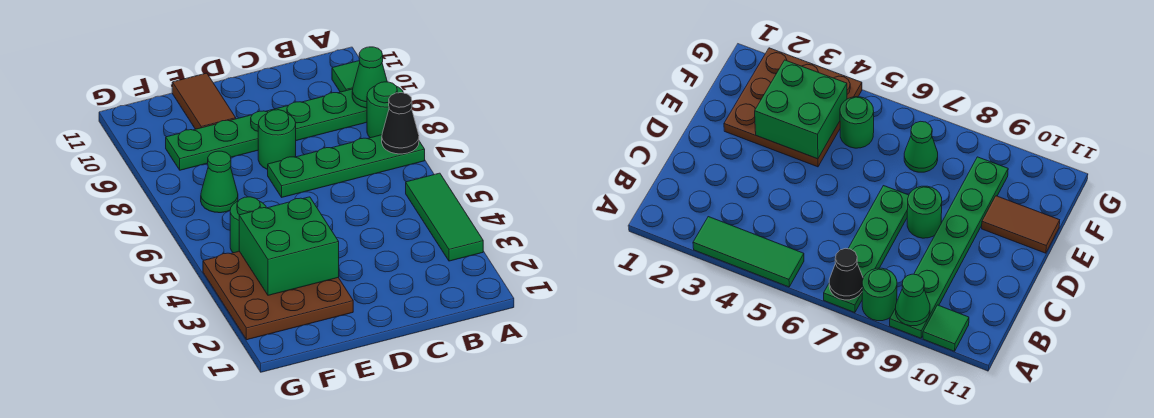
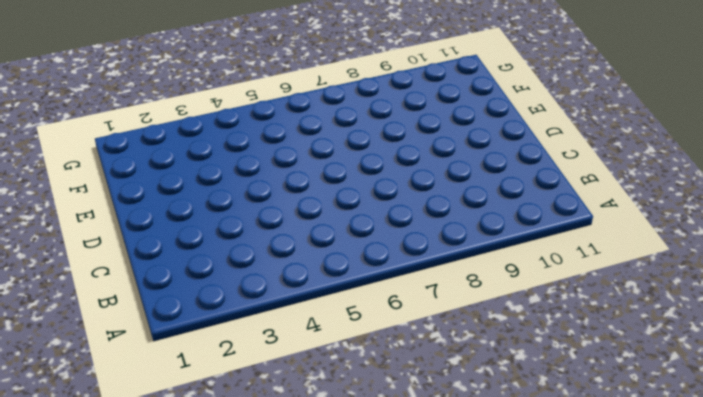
none -> green 1x3 tile [406,173,483,261]
none -> green 1x4 plate [268,135,425,197]
none -> green 1x1 round brick [367,82,403,138]

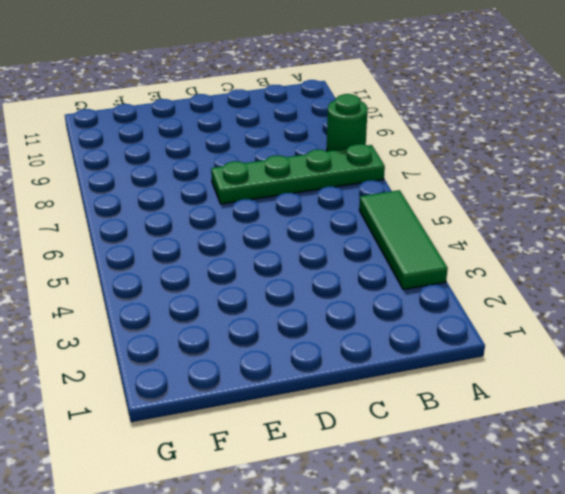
none -> green 1x6 plate [166,89,367,170]
none -> green 1x1 tile [332,61,360,92]
none -> green 1x1 round brick [258,110,296,170]

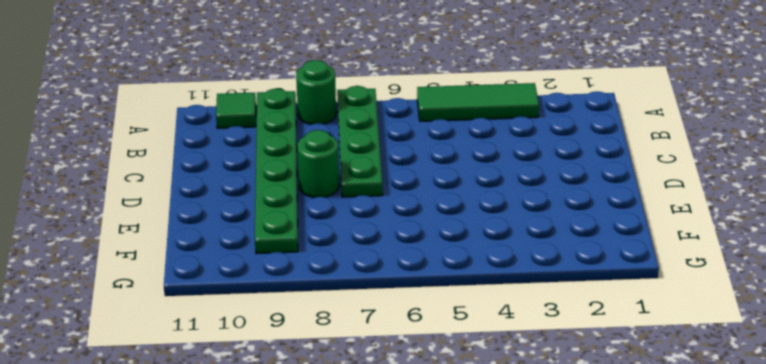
none -> brown 3x3 plate [203,251,353,340]
none -> brown 1x2 tile [172,73,236,129]
none -> green 1x1 round brick [230,197,266,253]

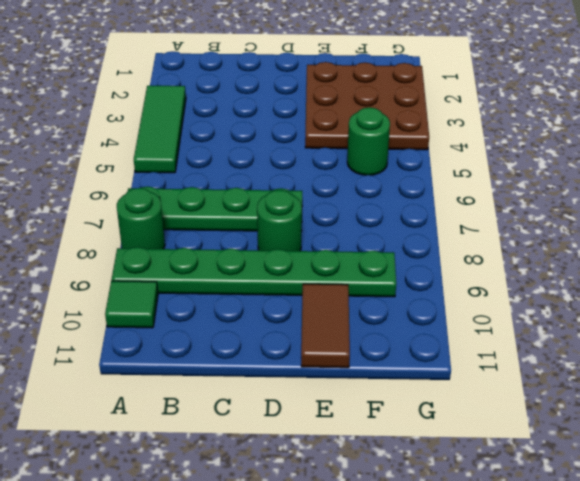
none -> green 1x1 cone [201,151,238,213]
none -> black 1x1 cone [382,93,419,154]
none -> green 1x1 cone [352,47,387,108]

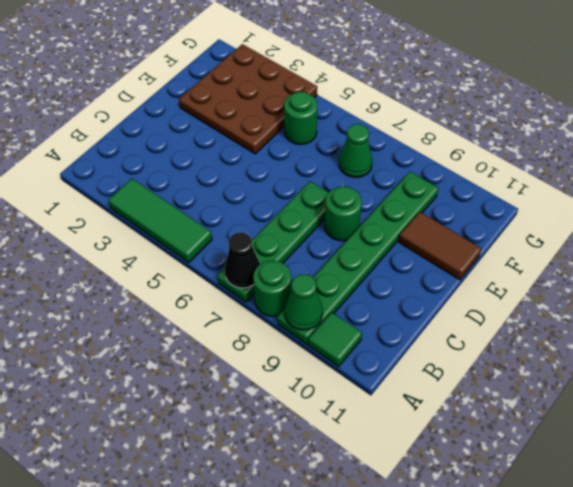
none -> green 2x2 brick [239,197,339,295]

